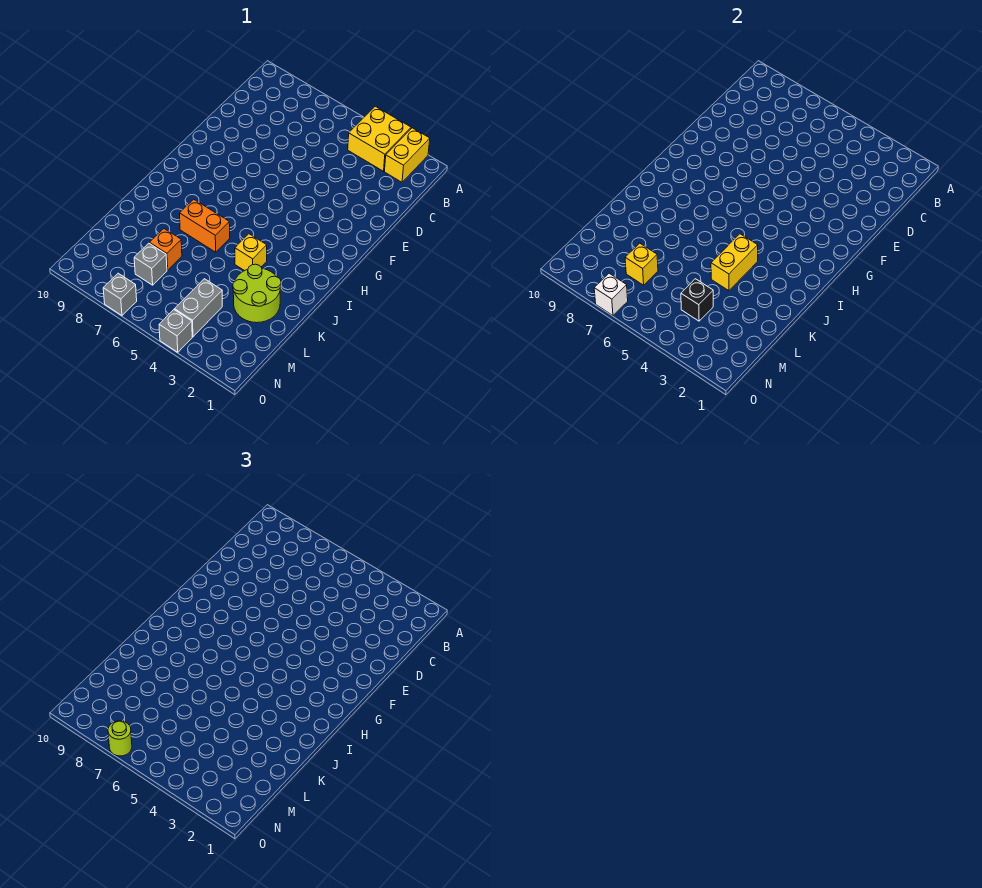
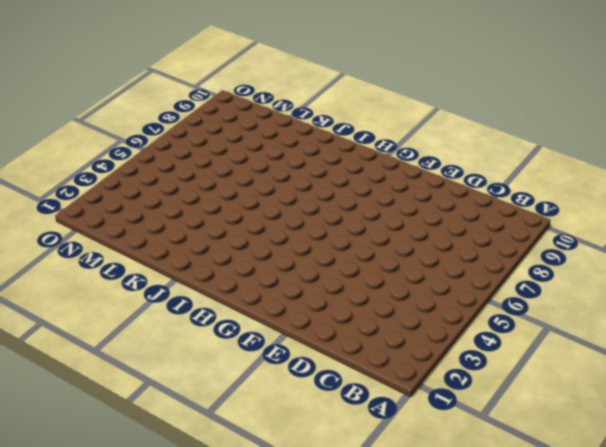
none -> yellow 1x2 brick [385,128,430,182]
none -> yellow 2x2 brick [348,106,411,171]
none -> yellow 1x1 brick [235,234,267,271]

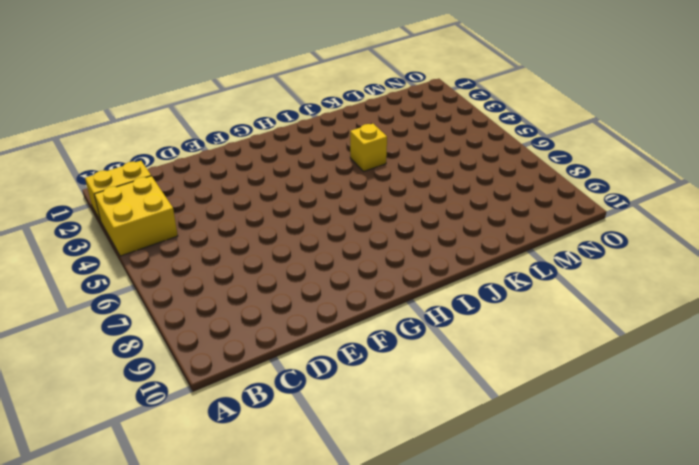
none -> orange 1x2 brick [180,199,230,252]
none -> lime 2x2 round brick [233,264,281,323]
none -> orange 1x1 brick [150,229,182,270]

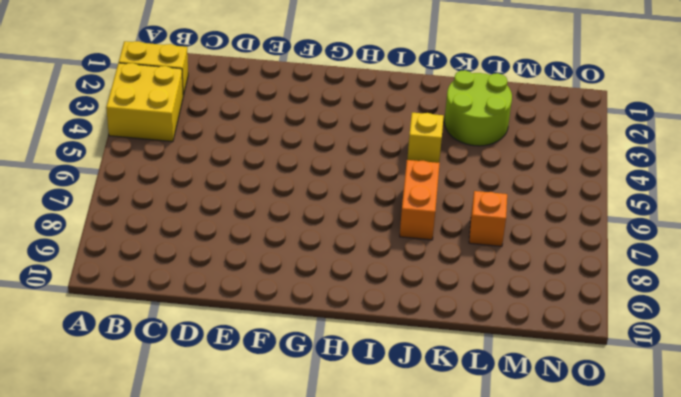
none -> grey 1x2 brick [175,279,222,337]
none -> grey 1x1 brick [134,243,167,285]
none -> grey 1x1 brick [159,310,192,352]

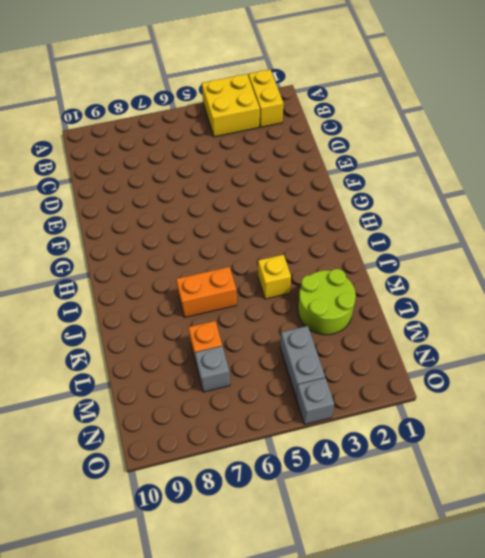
none -> grey 1x1 brick [103,273,137,316]
none -> yellow 1x2 brick [711,234,758,291]
none -> black 1x1 brick [681,279,713,321]

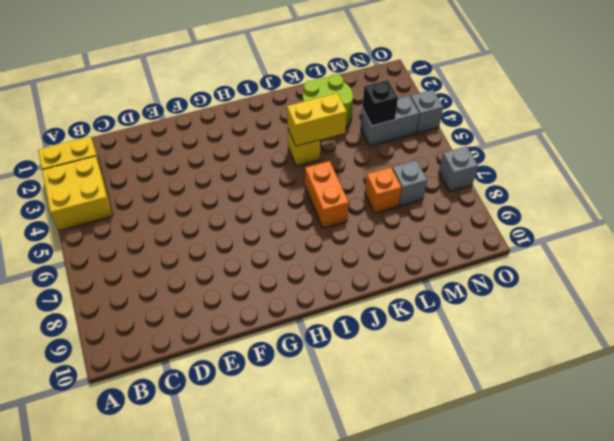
none -> yellow 1x1 brick [625,243,658,285]
none -> white 1x1 brick [594,273,628,316]
none -> lime 1x1 round brick [108,721,132,756]

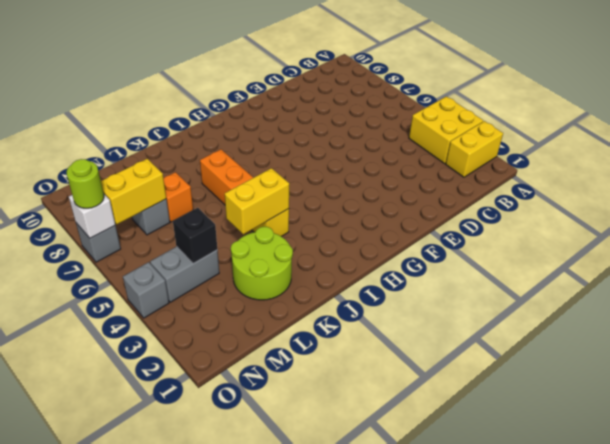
yellow 1x2 brick [101,159,166,224] -> yellow 1x1 brick [625,243,658,285]

